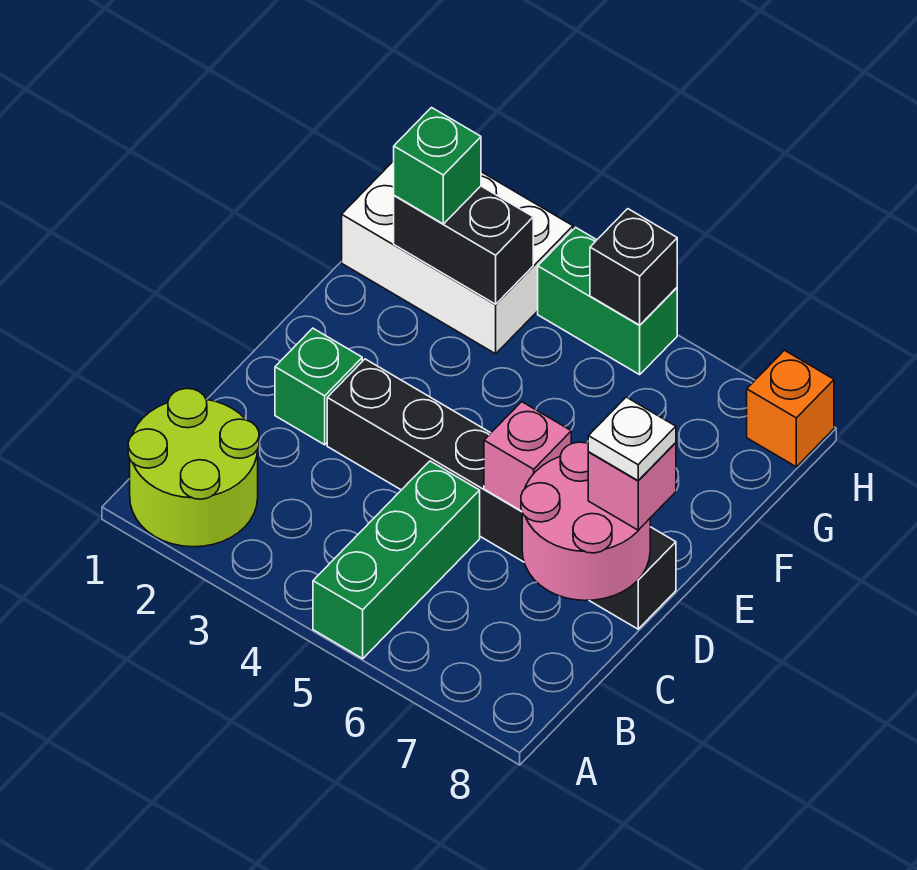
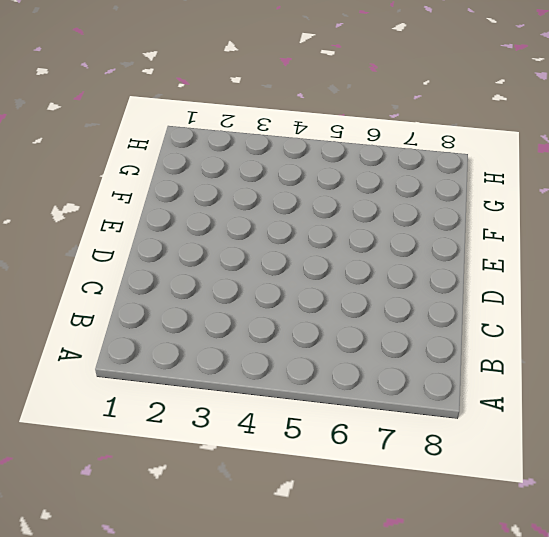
none -> lime 2x2 round brick [128,388,259,547]
none -> green 1x3 brick [313,461,480,659]
none -> green 1x1 brick [275,328,362,445]

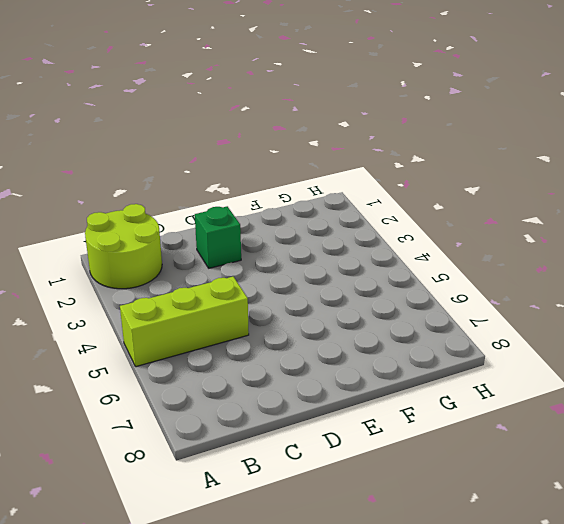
lime 1x3 brick [120,277,249,367] -> green 1x3 brick [313,461,480,659]
none -> black 1x6 brick [327,359,676,629]
none -> white 2x3 brick [342,161,573,354]
none -> green 1x2 brick [538,227,677,375]

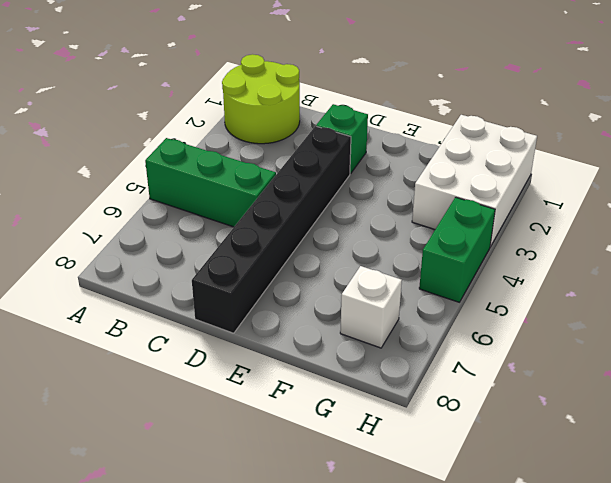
white 1x1 brick [340,266,402,348] -> none
none -> orange 1x1 brick [747,350,834,467]
none -> pink 2x2 round brick [521,442,650,601]
none -> pink 1x1 brick [484,402,571,511]

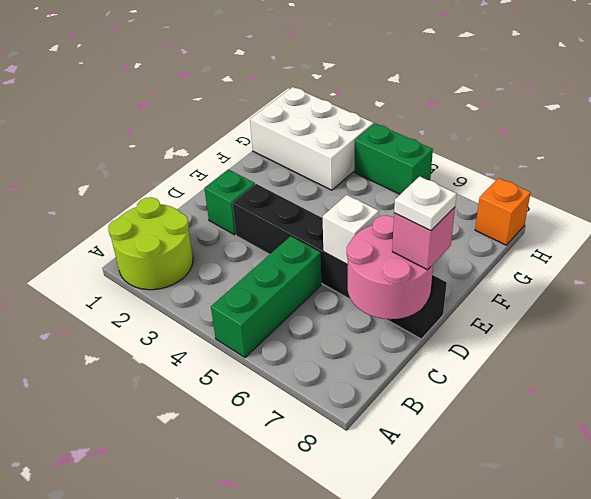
white 1x1 brick [323,195,379,265] -> pink 1x1 brick [484,402,571,511]
none -> black 1x2 brick [394,186,533,304]
none -> black 1x1 brick [590,209,677,325]
none -> green 1x1 brick [394,108,481,224]

